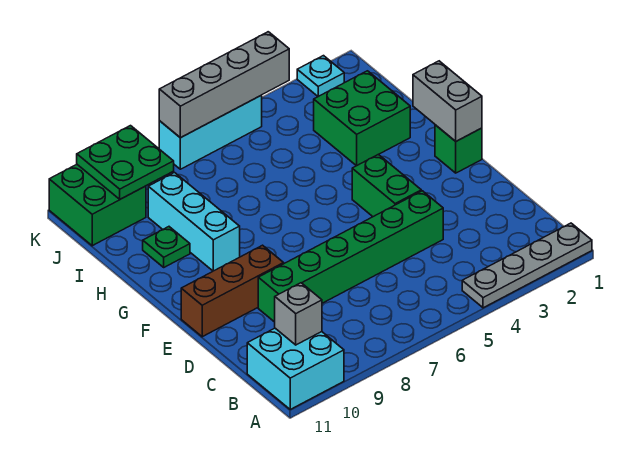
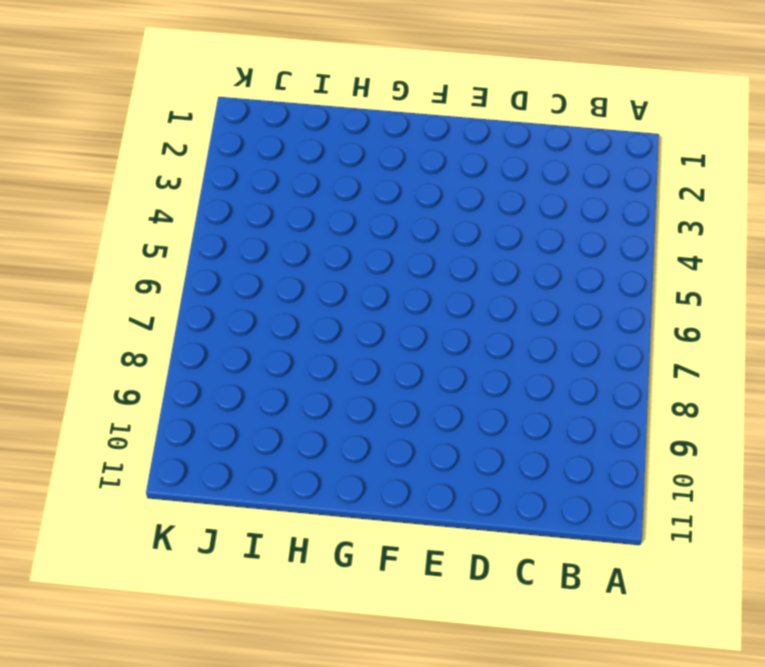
none -> grey 1x4 plate [462,223,592,308]
none -> cyan 2x2 brick [247,328,344,409]
none -> green 1x6 brick [258,191,443,322]

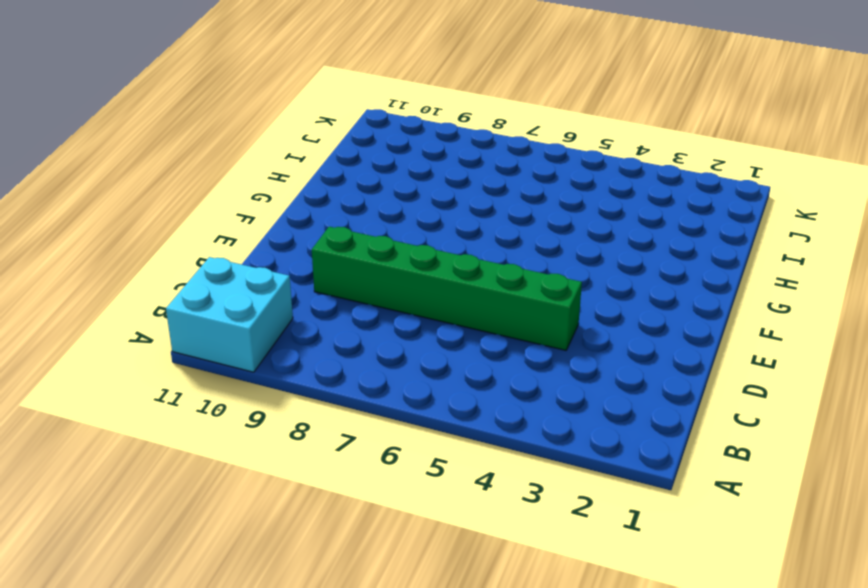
none -> grey 1x4 plate [462,223,592,308]
none -> green 1x2 brick [352,154,421,217]
none -> brown 1x3 brick [181,245,284,337]

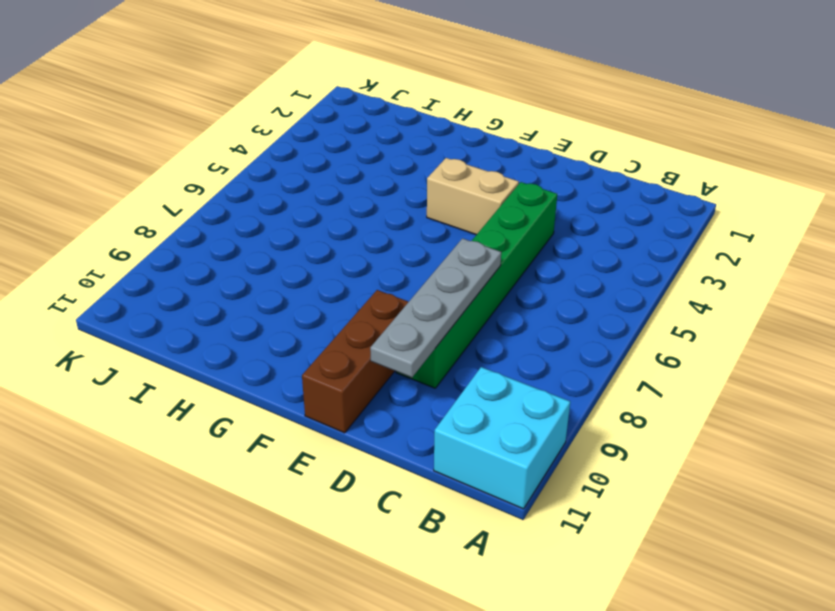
grey 1x4 plate [370,238,501,377] -> grey 1x4 plate moved to [462,223,592,308]
tan 1x2 brick [427,158,519,235] -> green 1x2 brick [352,154,421,217]
none -> green 1x1 brick [435,125,482,173]
none -> cyan 1x3 brick [148,173,240,271]
none -> green 2x2 brick [314,71,410,166]

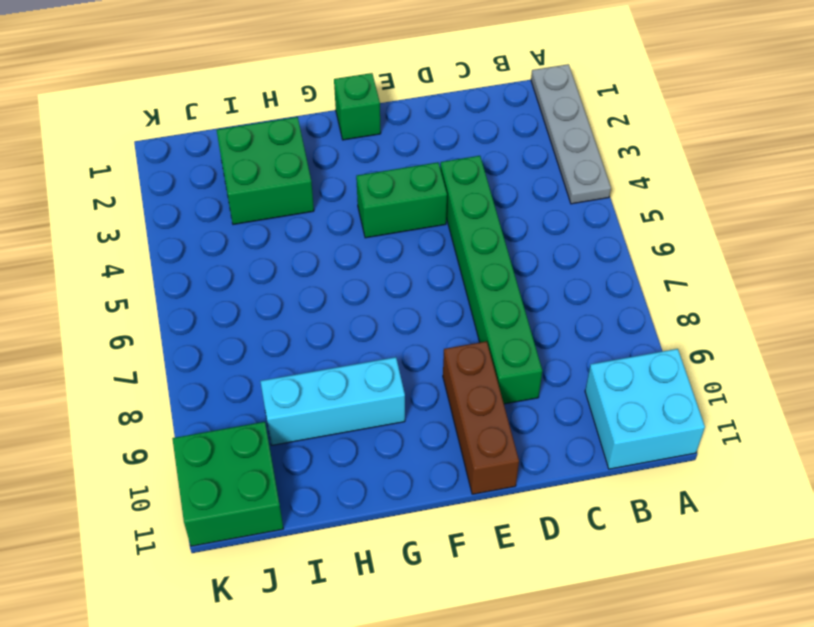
none -> green 1x1 plate [143,227,190,267]
none -> cyan 1x1 plate [297,56,344,96]
none -> cyan 1x3 brick [159,95,262,169]

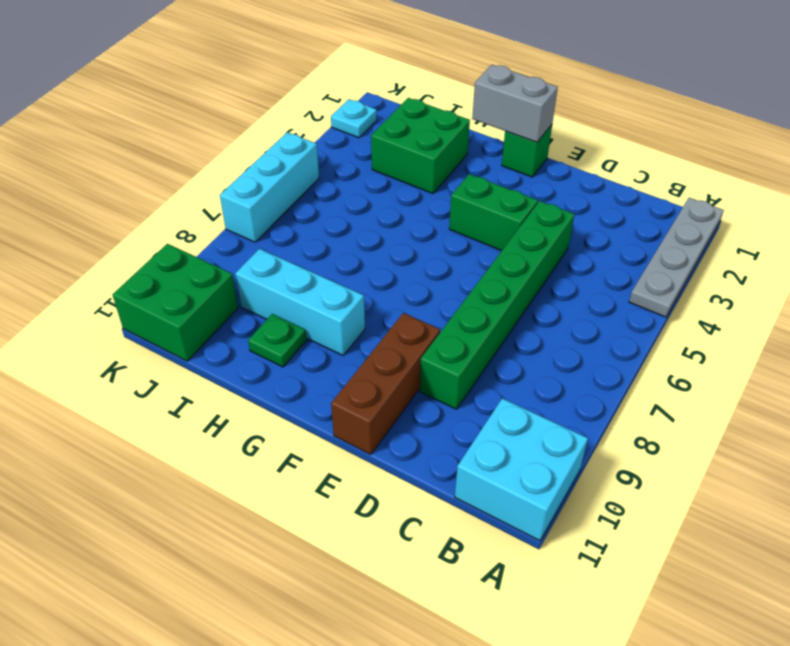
none -> grey 1x1 brick [275,283,322,345]
none -> green 2x2 plate [77,126,174,199]
none -> grey 1x4 brick [159,32,289,138]

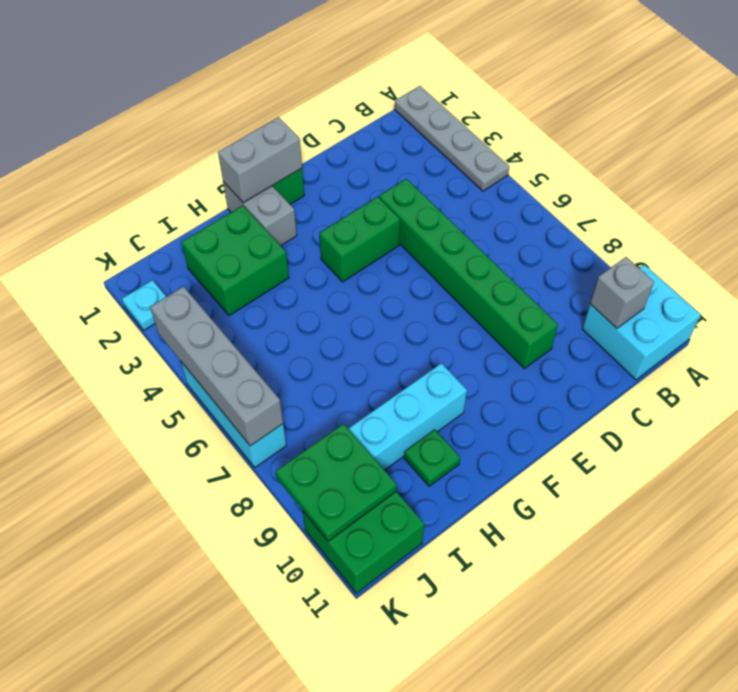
grey 1x2 brick [223,182,297,246] -> none
none -> brown 1x3 brick [181,245,284,337]

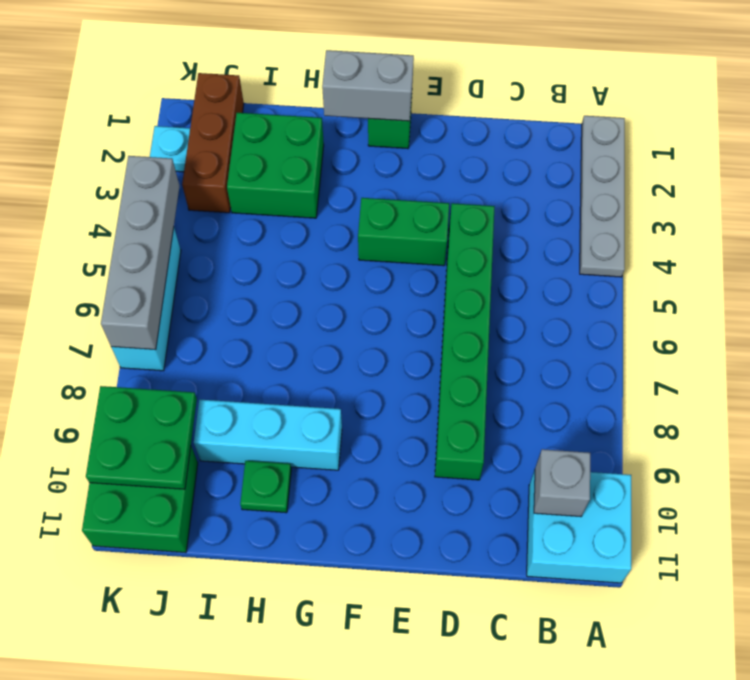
brown 1x3 brick [182,73,244,213] -> brown 1x3 brick moved to [181,245,284,337]

